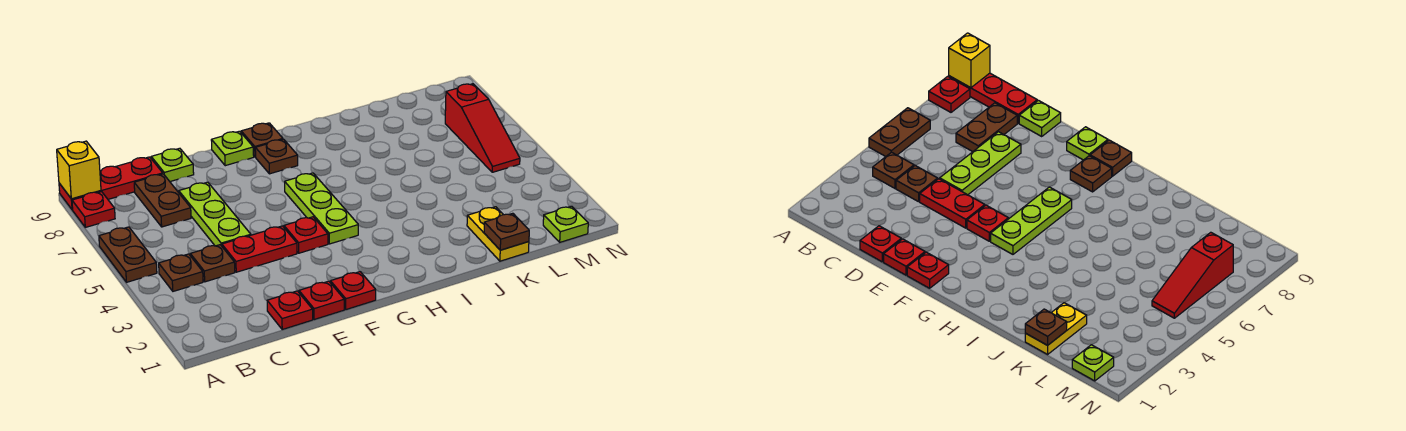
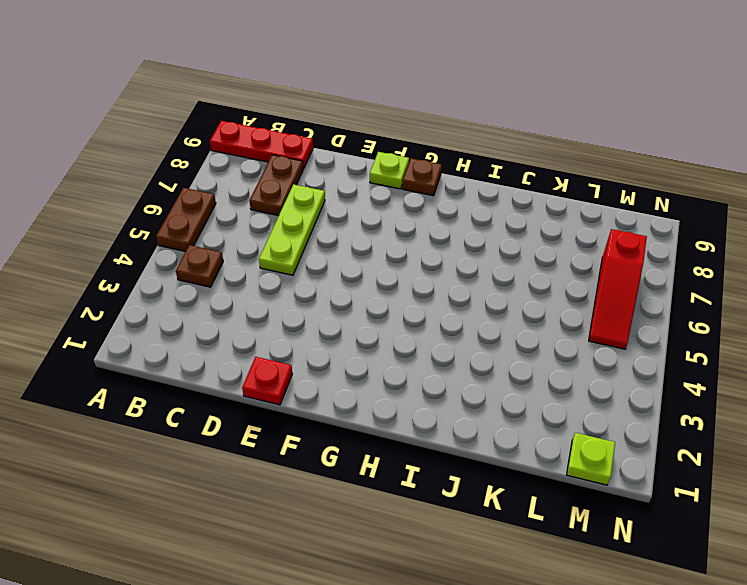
none -> red 1x1 plate [72,192,115,227]
none -> brown 1x1 plate [190,245,235,282]
none -> red 1x1 plate [267,291,313,329]

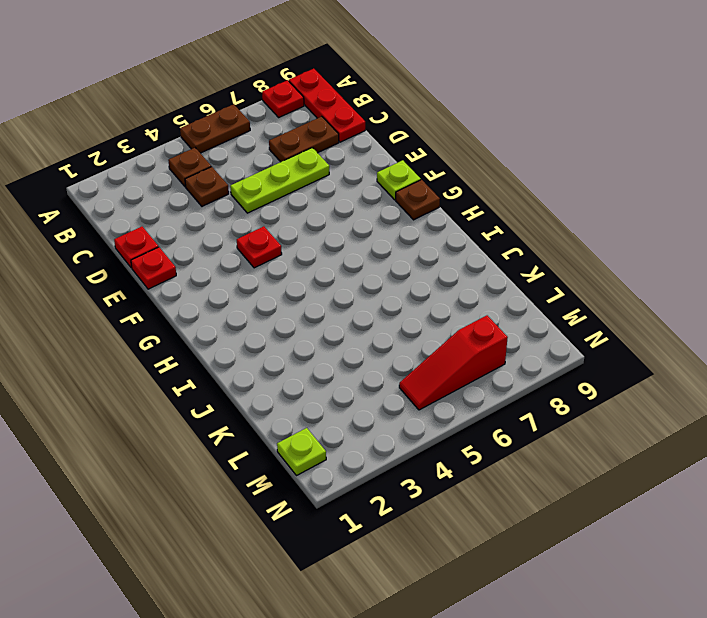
none -> red 1x2 plate [222,226,297,272]
none -> lime 1x1 plate [151,148,194,181]
none -> red 1x1 plate [331,272,376,309]

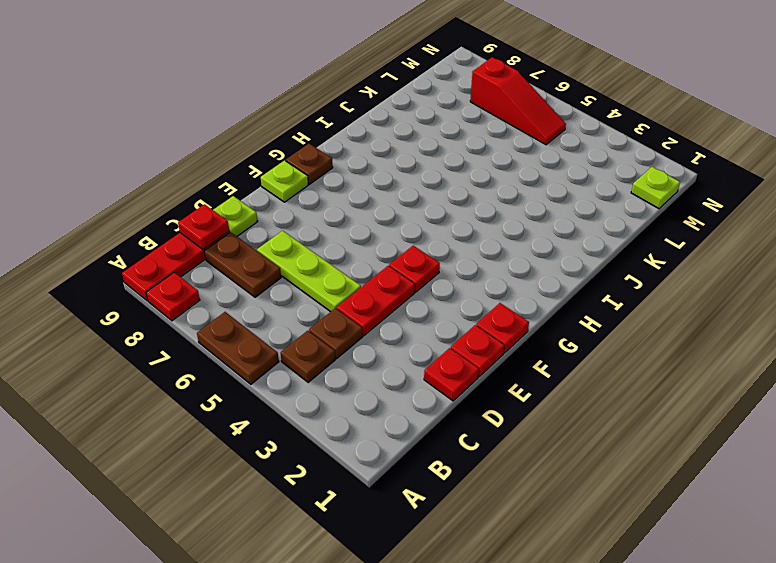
red 1x1 plate [178,204,229,249] -> none
none -> lime 1x3 plate [285,173,358,244]
none -> brown 1x1 plate [255,139,298,174]
none -> yellow 1x2 plate [467,207,529,261]

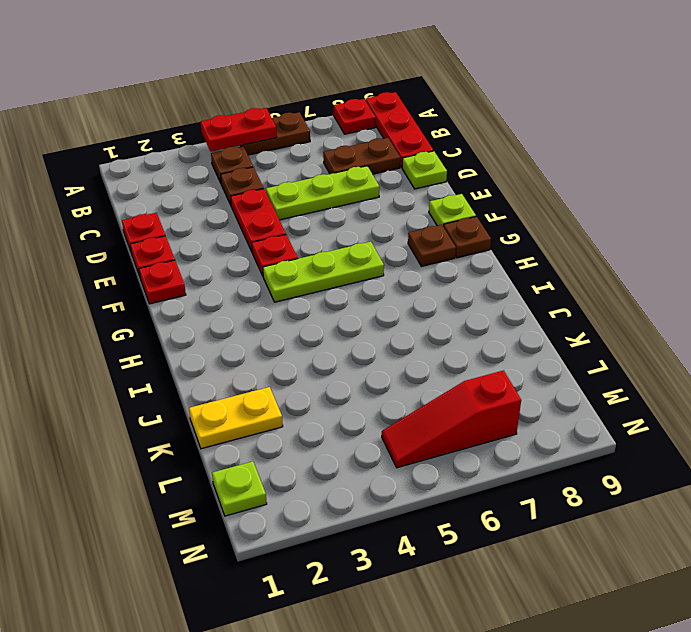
red 1x2 plate [201,108,277,152] -> none
none -> yellow 1x1 brick [57,141,101,199]
none -> brown 1x1 plate [484,213,529,250]

